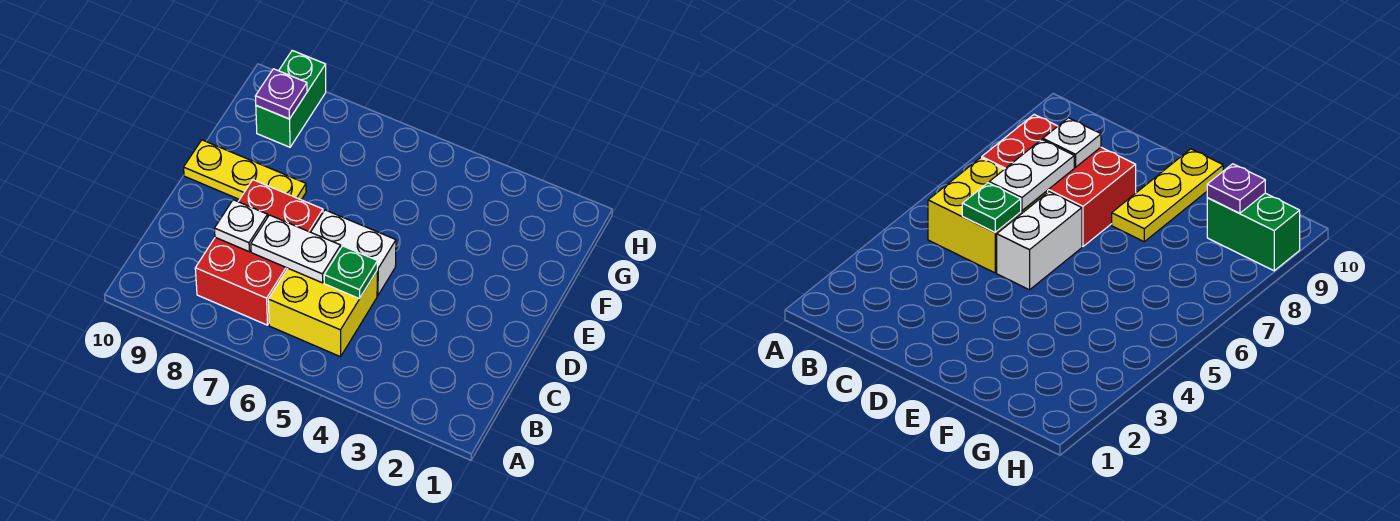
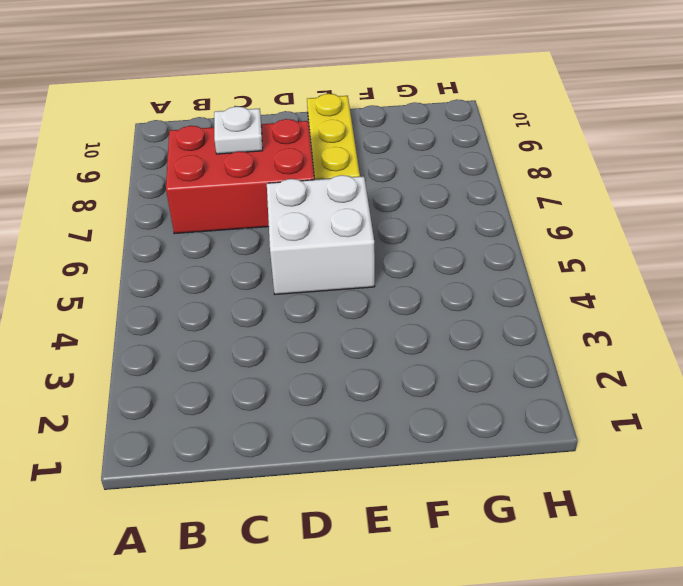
white 2x2 brick [267,175,375,294] -> white 1x2 brick [311,210,396,296]
none -> yellow 2x2 brick [268,269,377,357]
none -> green 1x2 brick [256,51,326,147]

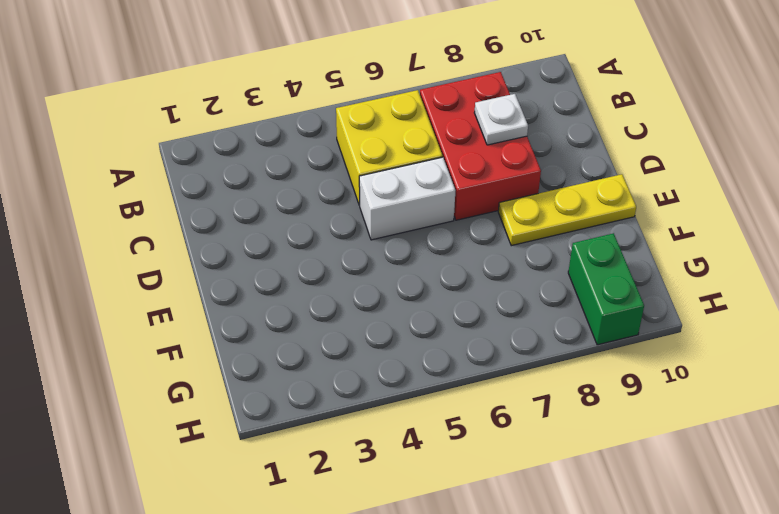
none -> green 1x1 plate [324,246,378,299]
none -> white 1x2 plate [251,215,341,283]

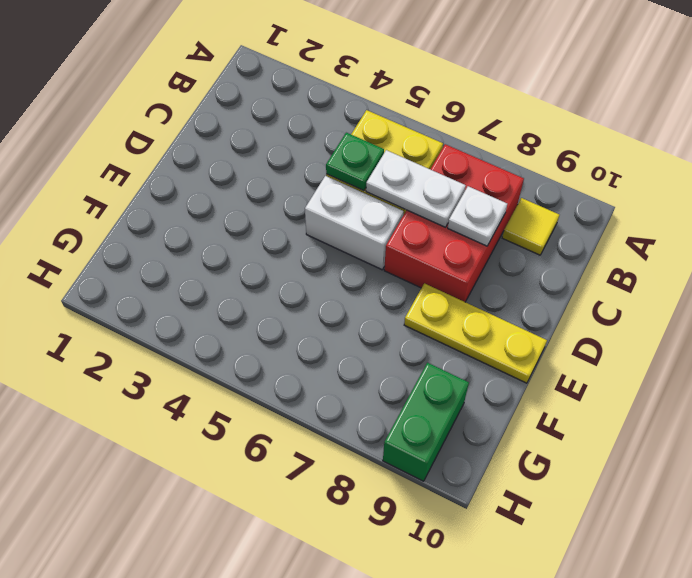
yellow 1x1 tile [502,198,559,255] -> none
none -> purple 1x1 plate [255,69,307,119]

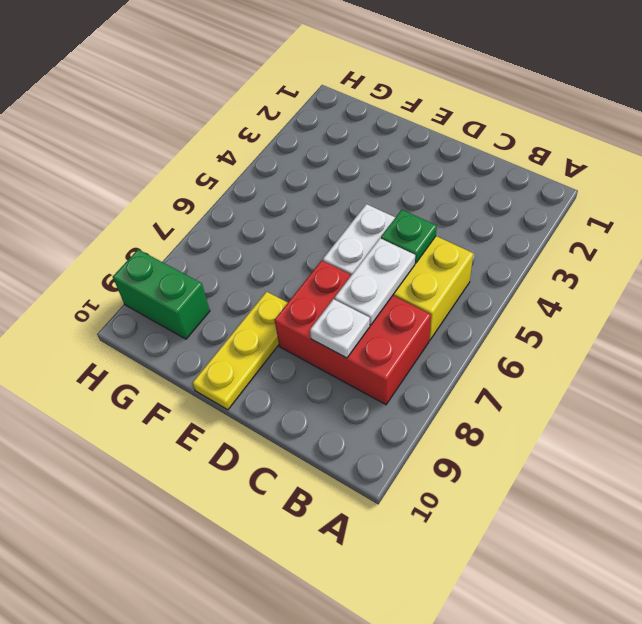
none -> purple 1x1 plate [255,69,307,119]

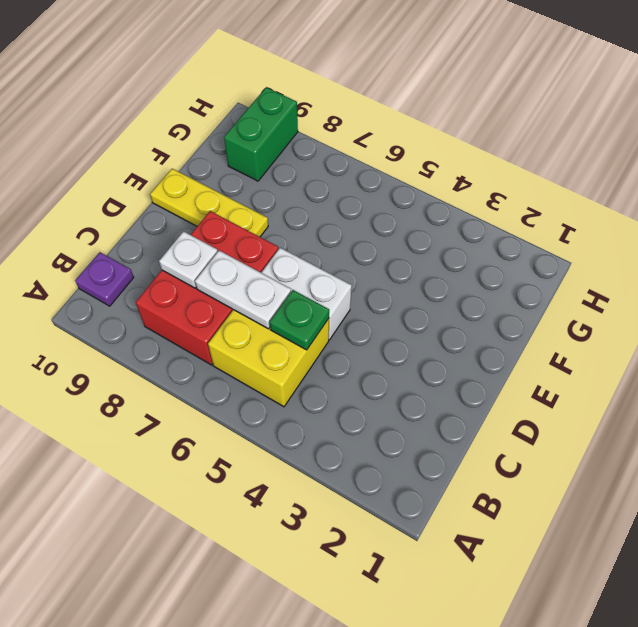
purple 1x1 plate [75,252,134,306] -> purple 1x1 plate moved to [255,69,307,119]

